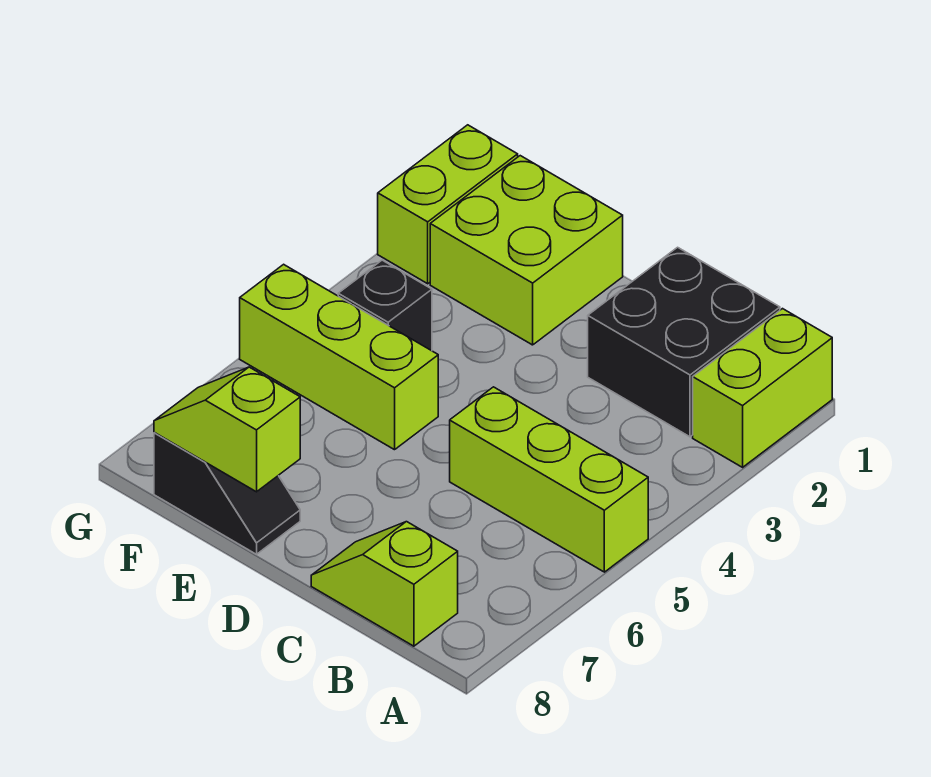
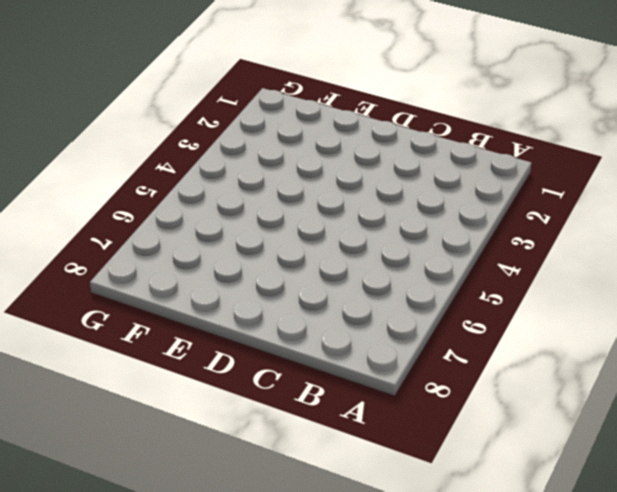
none -> lime 1x2 brick [693,309,832,467]
none -> lime 1x3 brick [450,387,648,572]

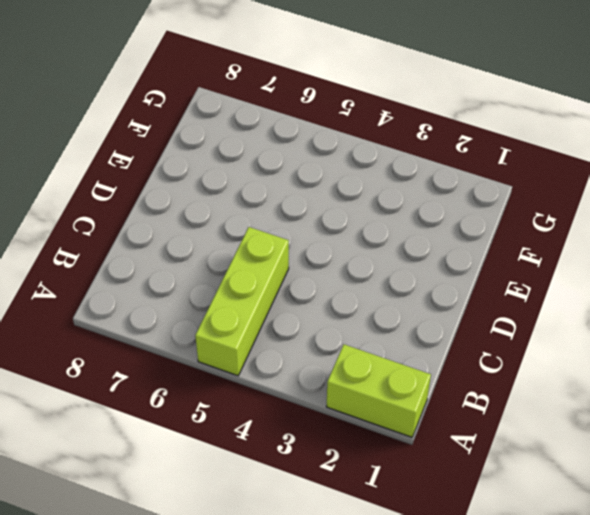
none -> black 2x2 brick [588,247,780,437]
none -> lime 1x2 slope [311,522,458,646]

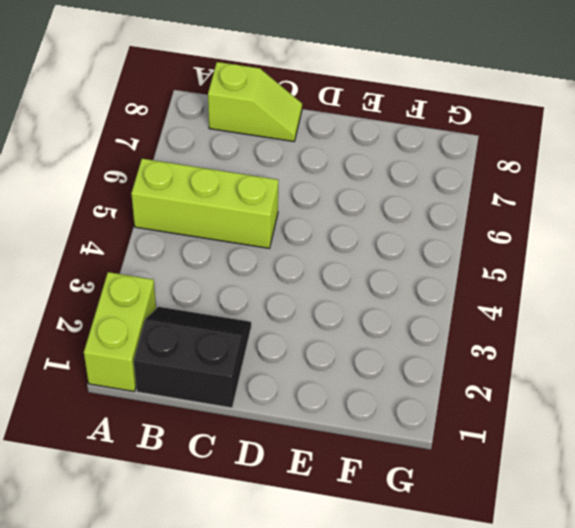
black 2x2 slope [134,307,251,408] -> black 2x2 brick [588,247,780,437]
none -> lime 2x2 brick [430,156,623,345]
none -> lime 1x3 brick [240,264,438,450]

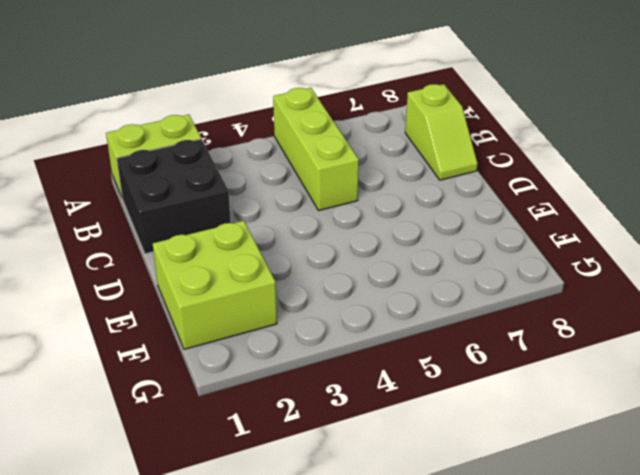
none -> lime 1x3 brick [240,264,438,450]
none -> black 1x2 slope [154,433,300,554]

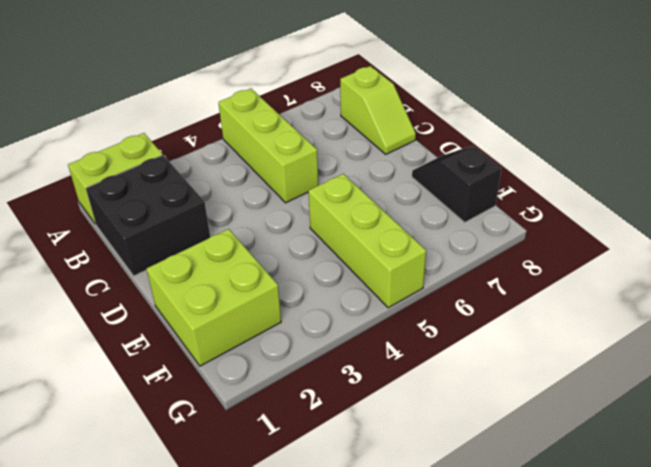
none -> black 1x1 brick [338,260,432,351]
none -> lime 1x2 brick [378,125,518,284]

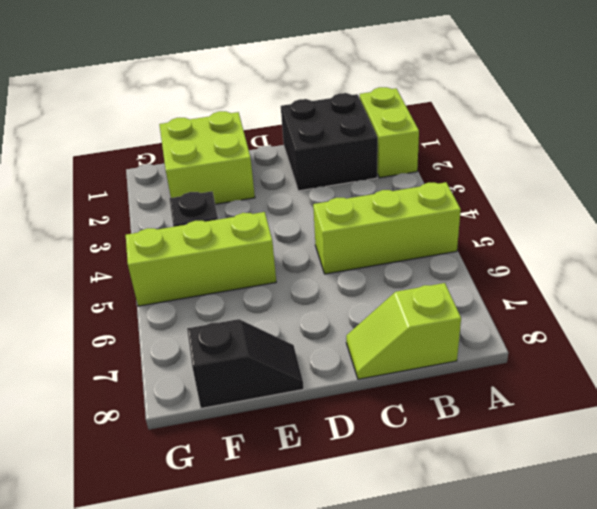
none -> lime 1x2 brick [378,125,518,284]
none -> lime 1x2 slope [154,367,300,492]

